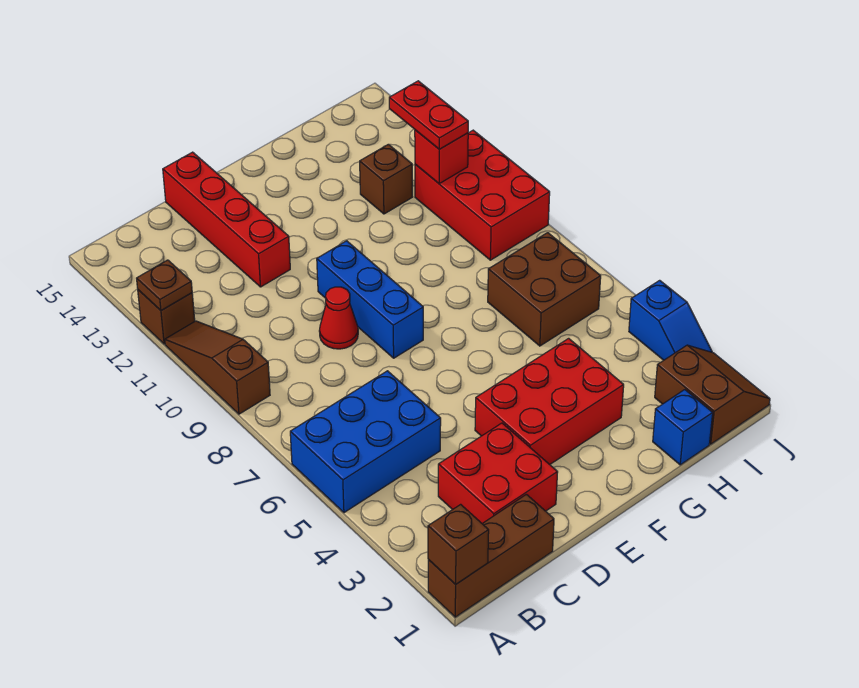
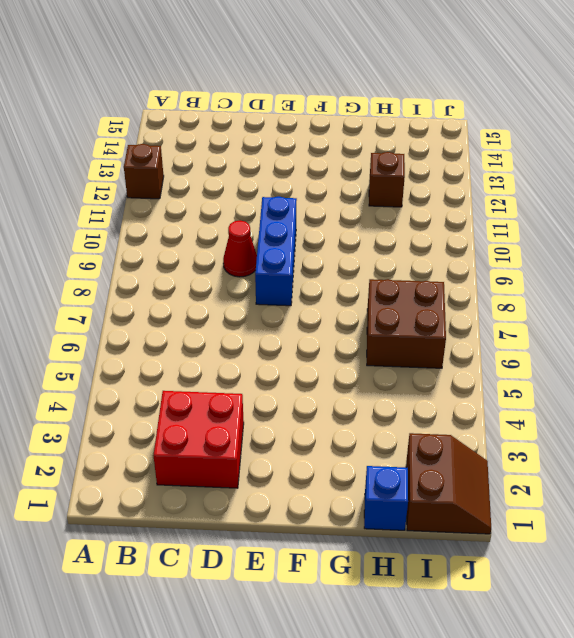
none -> brown 1x3 brick [428,494,554,617]
none -> blue 2x3 brick [290,371,441,513]
none -> brown 1x3 slope [165,321,270,414]

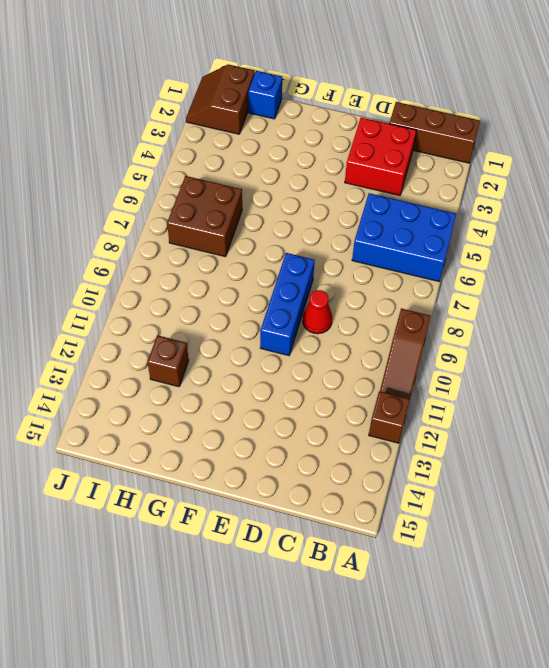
none -> red 1x4 brick [163,152,290,287]
none -> red 2x3 brick [475,338,624,464]
none -> red 2x3 brick [415,130,550,260]

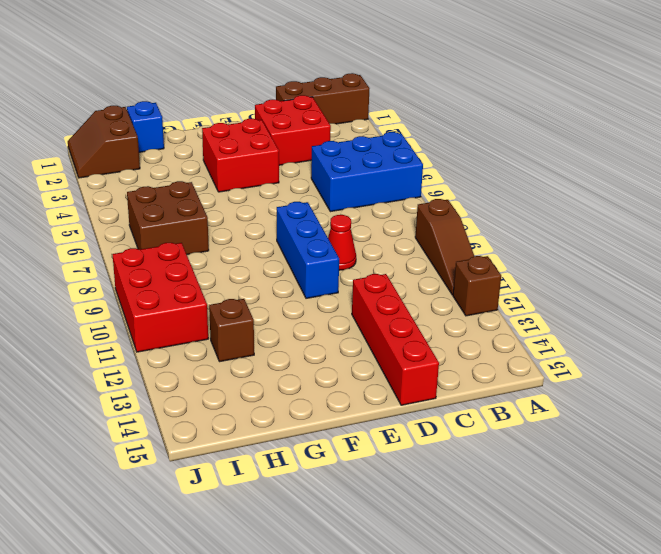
red 2x2 brick [202,119,279,192] -> red 2x3 brick [475,338,624,464]
none -> blue 1x2 slope [629,280,712,360]
none -> brown 1x1 brick [428,504,489,584]
none -> brown 1x1 plate [137,260,192,311]

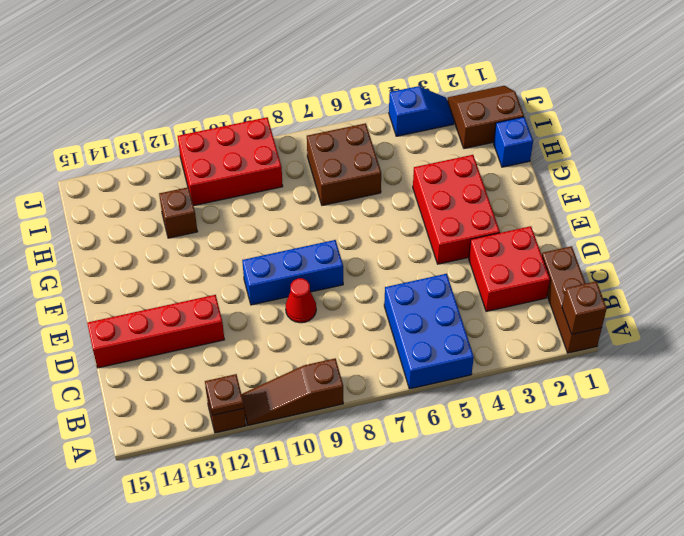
none -> red 1x1 brick [415,130,468,184]
none -> red 1x2 plate [389,81,468,149]

